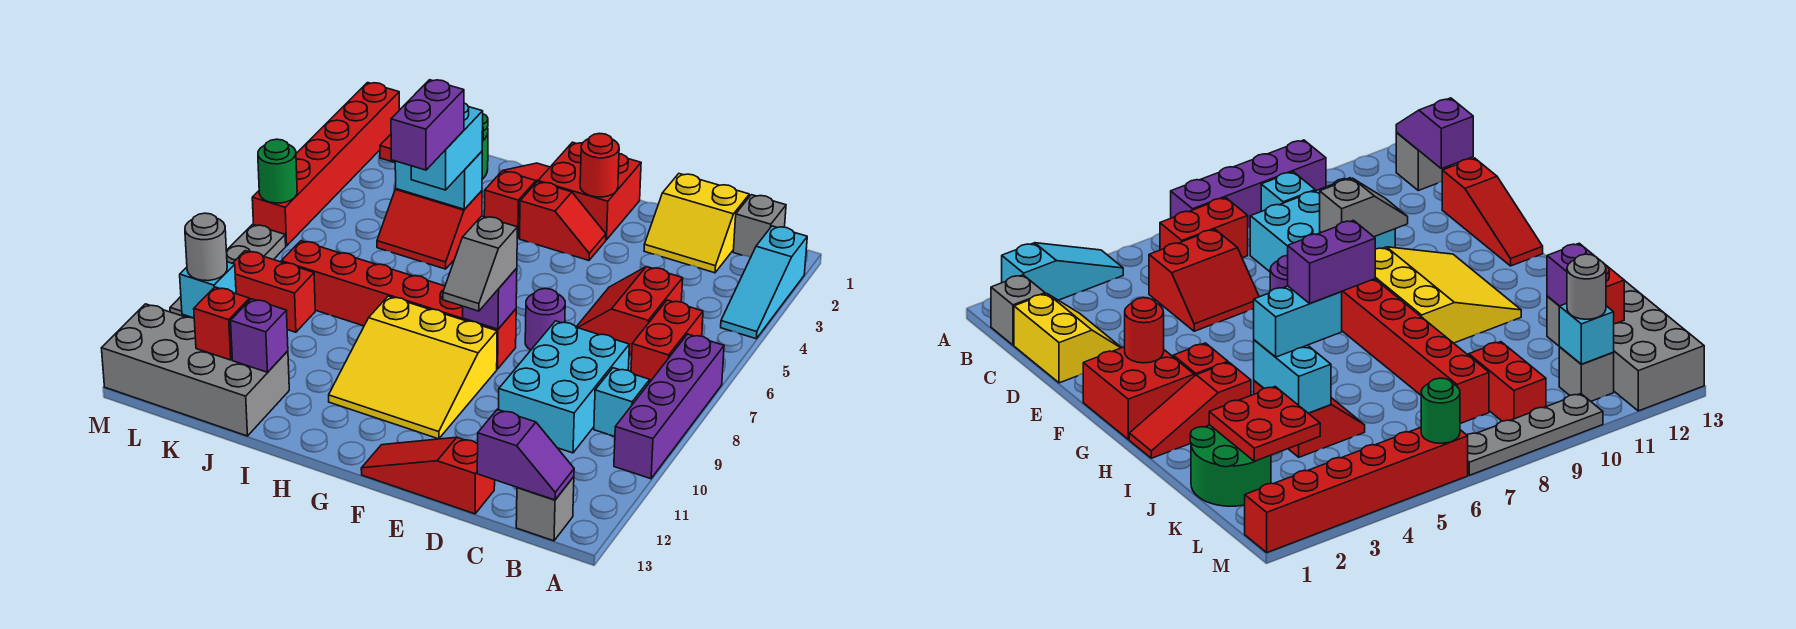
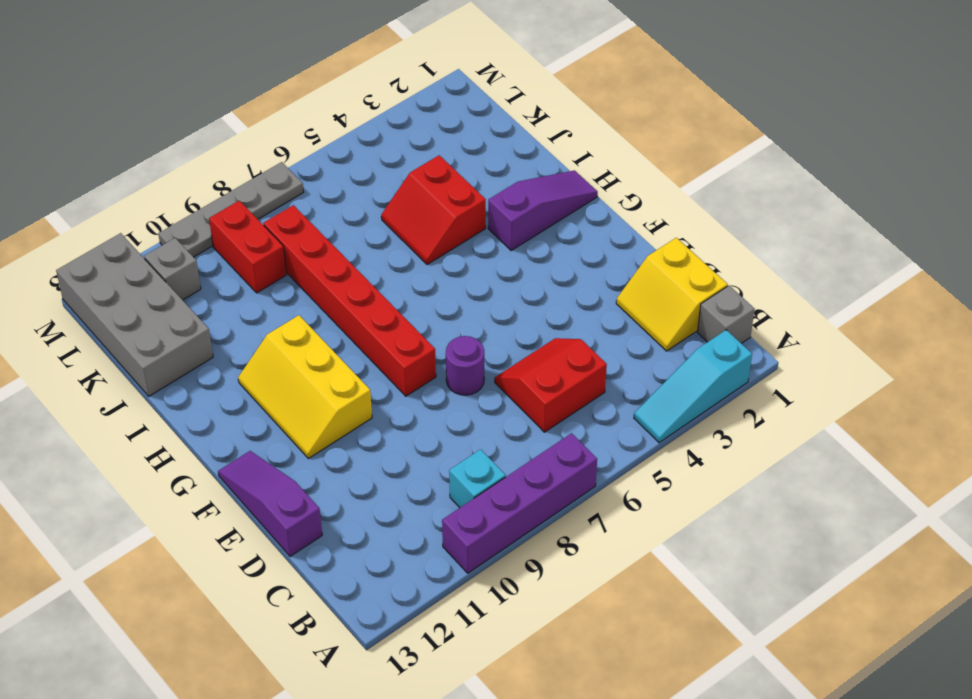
purple 1x3 slope [218,451,322,556] -> red 1x3 slope [361,437,495,514]
yellow 2x3 slope [238,315,372,459] -> yellow 3x3 slope [329,296,497,439]
purple 1x3 slope [488,170,598,251] -> red 1x3 slope [484,163,550,239]
none -> red 1x2 brick [631,300,703,381]
none -> grey 1x1 brick [516,477,574,541]
none -> cyan 2x3 brick [499,321,629,453]
none -> red 2x2 brick [538,142,641,240]

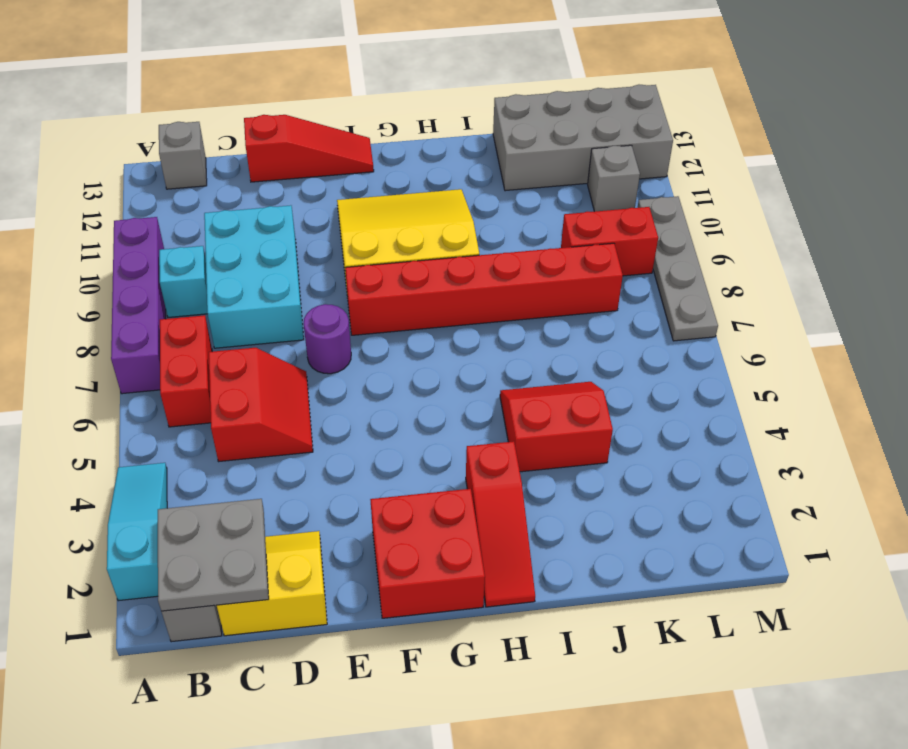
grey 2x2 plate [158,499,269,611] -> none
none -> red 1x2 slope [520,182,606,260]
none -> green 2x2 round brick [1190,425,1271,506]
none -> red 1x6 brick [252,83,399,246]
none -> purple 1x2 slope [477,409,574,500]

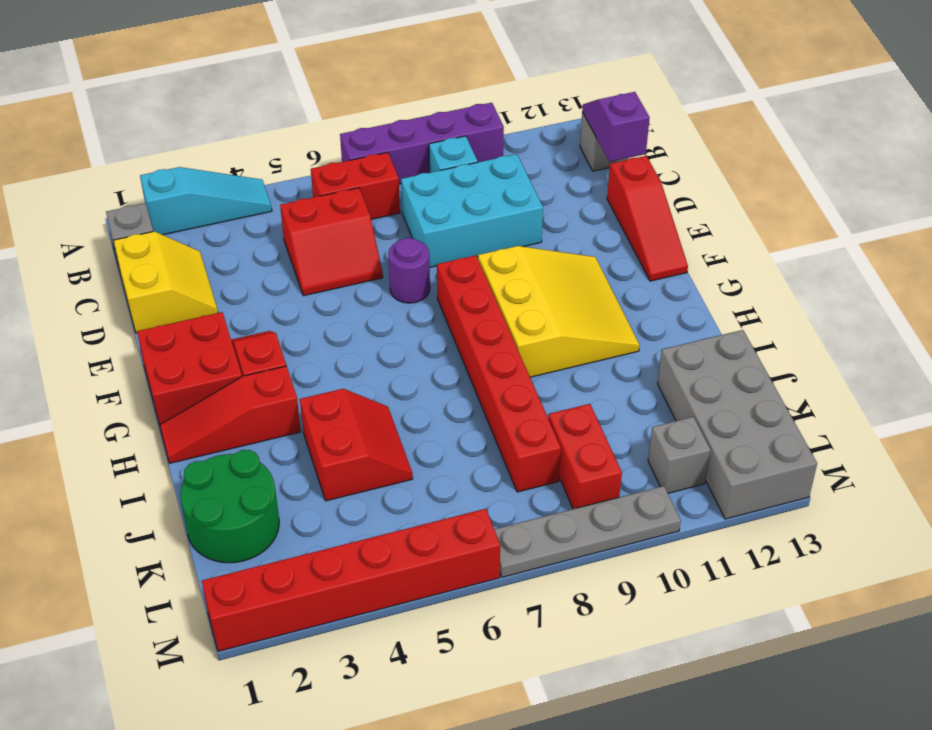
none -> red 1x1 round brick [580,133,619,197]
none -> purple 1x1 brick [463,268,517,329]
none -> cyan 1x2 brick [395,152,482,209]
none -> red 2x2 plate [1209,387,1320,461]

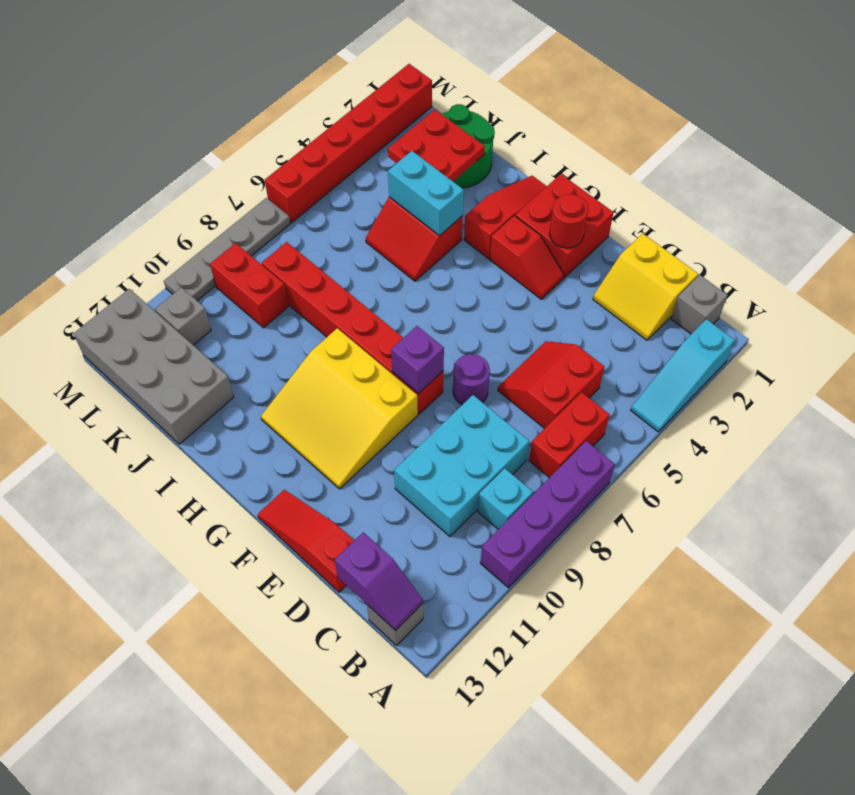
none -> purple 1x1 brick [231,299,288,372]
none -> red 1x1 brick [194,287,250,360]
none -> cyan 1x1 brick [180,262,236,318]
none -> green 1x1 round brick [258,139,297,203]

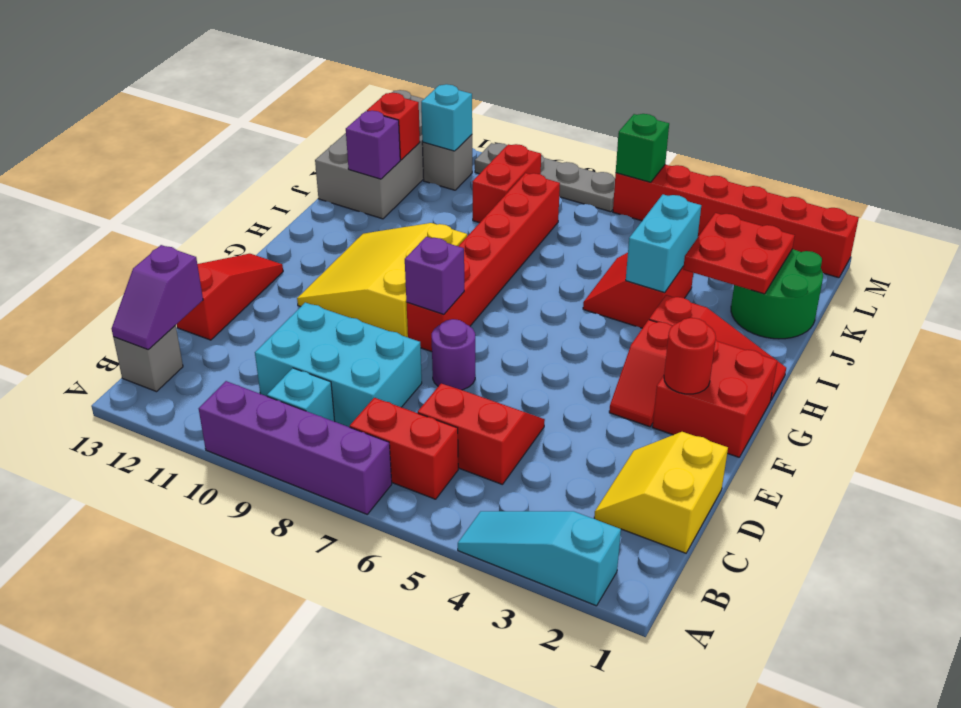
green 1x1 brick [616,114,669,182] -> green 1x1 round brick [258,139,297,203]
none -> grey 1x1 brick [733,195,786,258]
none -> grey 1x2 slope [443,216,517,311]
none -> cyan 1x2 brick [411,103,483,190]
none -> grey 1x1 round brick [185,213,227,281]

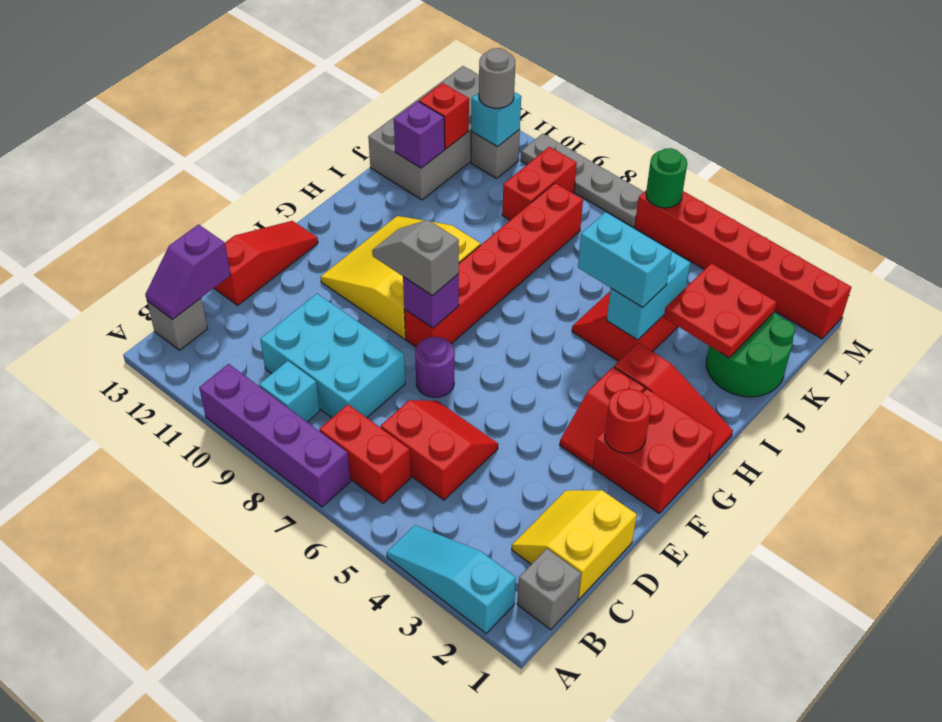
none -> purple 1x2 brick [391,80,464,170]

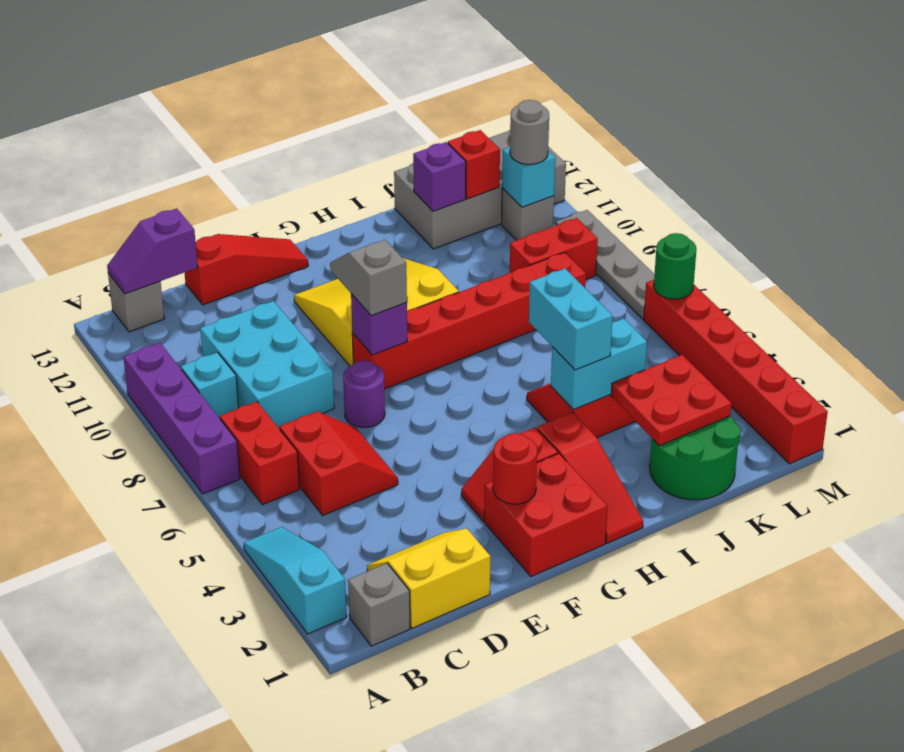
none -> purple 1x2 brick [391,80,464,170]

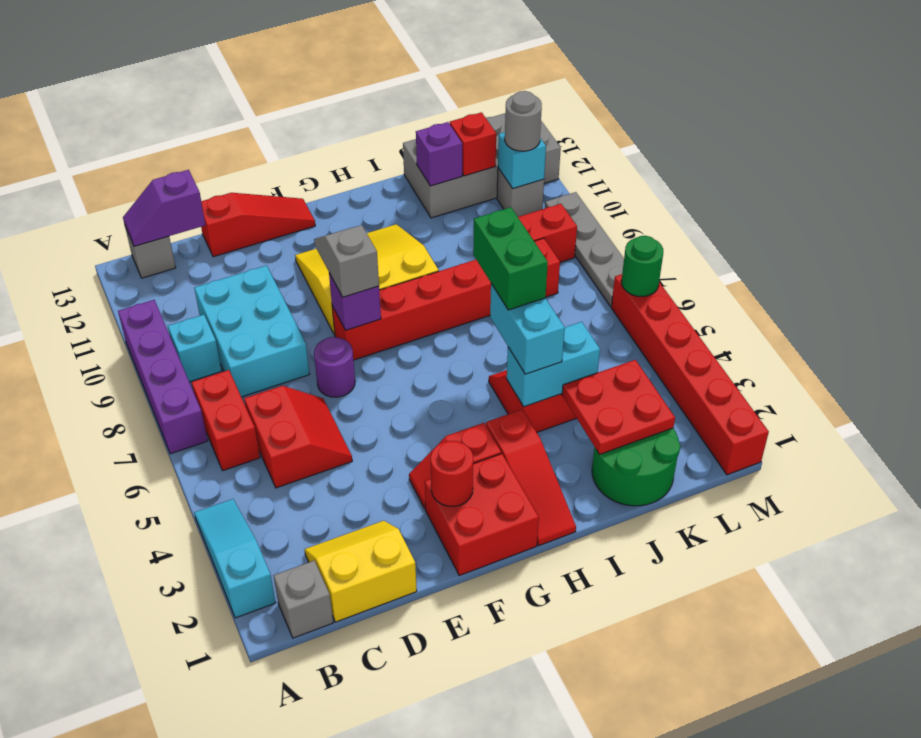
green 1x2 brick [473,207,548,310] -> purple 1x2 brick [391,80,464,170]

